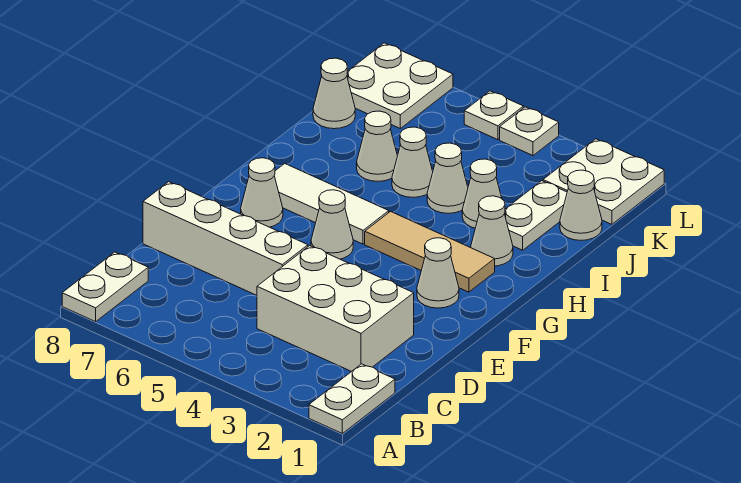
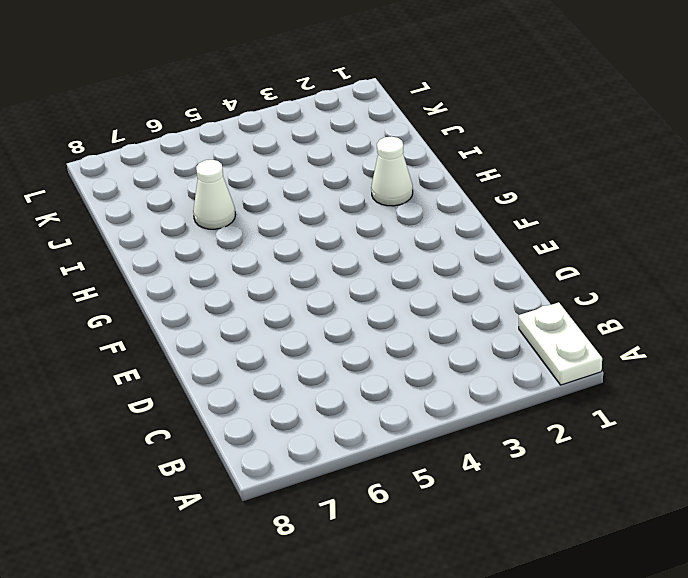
none -> white 1x2 plate [62,252,148,322]
none -> white 2x3 brick [257,246,414,372]
none -> white 1x4 brick [143,182,308,295]

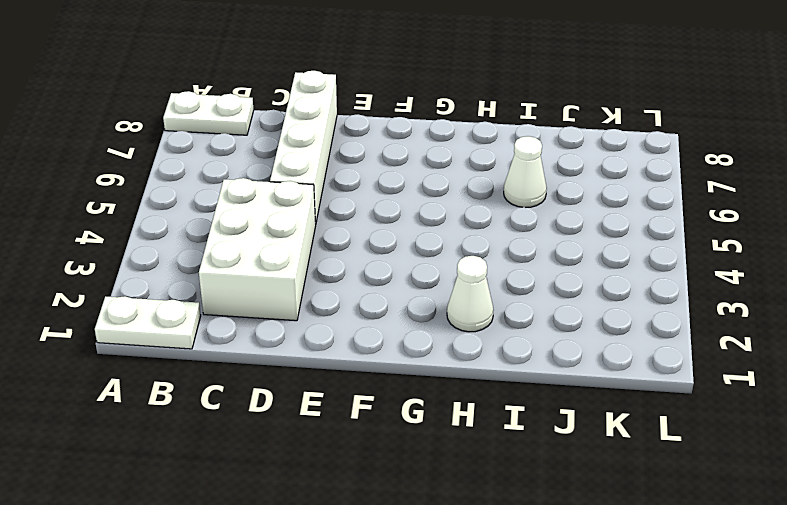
none -> white 1x1 cone [417,238,459,308]
none -> white 1x1 cone [311,190,353,259]
none -> white 1x1 cone [241,158,283,227]

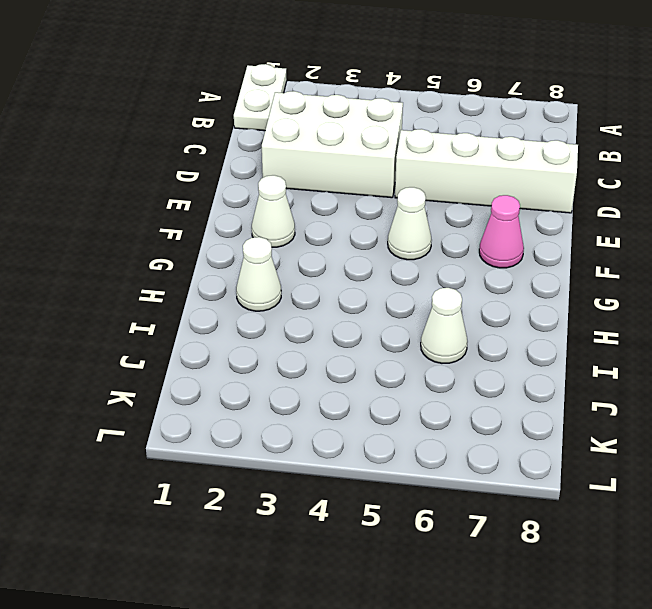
pink 1x1 cone [479,195,524,268] -> white 1x1 cone [241,158,283,227]
none -> white 1x2 plate [62,252,148,322]
none -> tan 1x3 tile [365,212,495,292]
none -> white 1x3 tile [274,164,389,244]

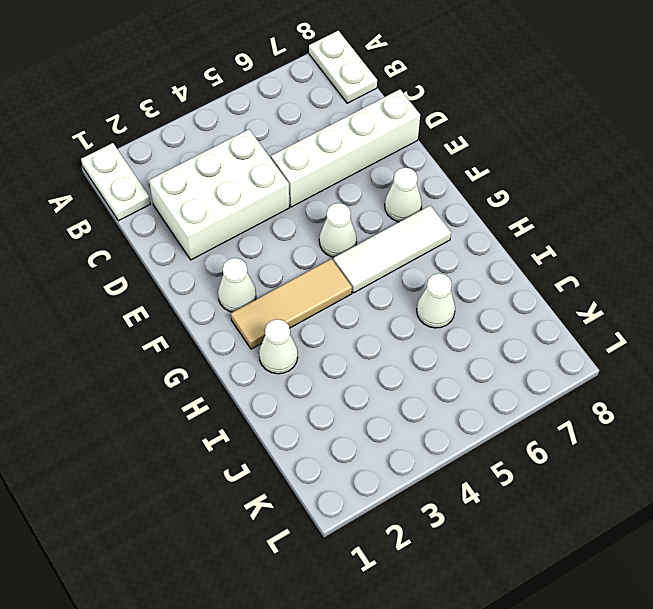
none -> white 1x2 plate [505,181,567,250]
none -> white 1x1 cone [462,159,502,228]
none -> white 1x1 cone [427,143,468,213]

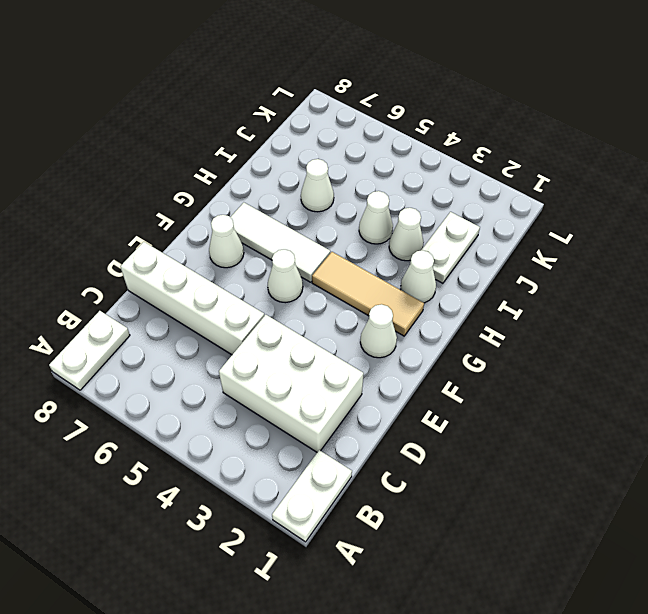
none -> white 1x1 cone [392,127,433,197]
none -> white 1x1 cone [560,170,602,240]
none -> white 1x1 cone [313,58,355,129]

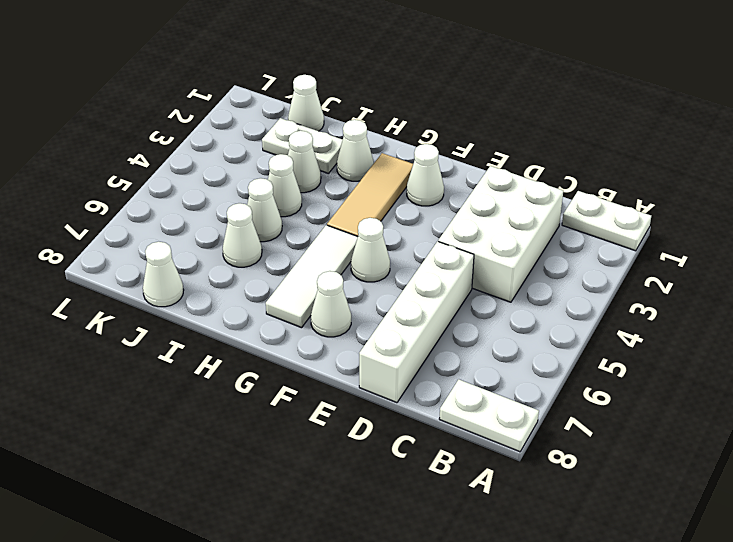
none -> white 2x2 plate [543,139,664,224]
none -> white 2x2 plate [347,43,453,128]
none -> white 1x1 plate [500,107,559,156]

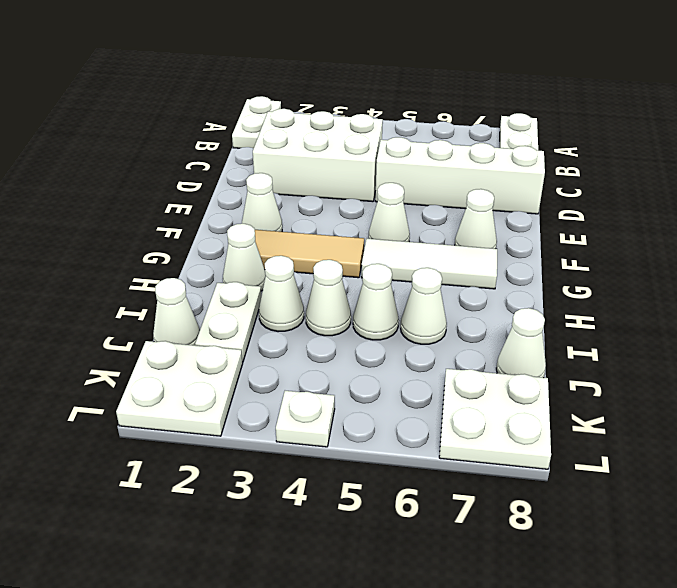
none -> white 1x1 plate [464,91,523,140]

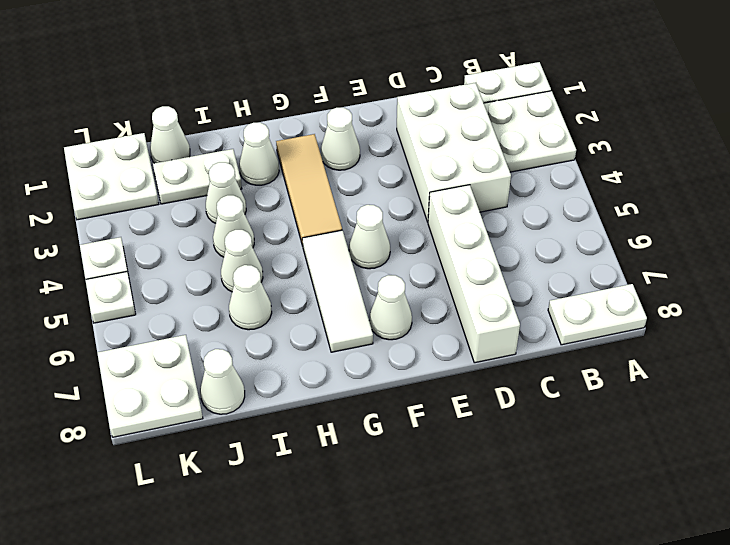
white 2x2 plate [484,91,576,172] -> none

